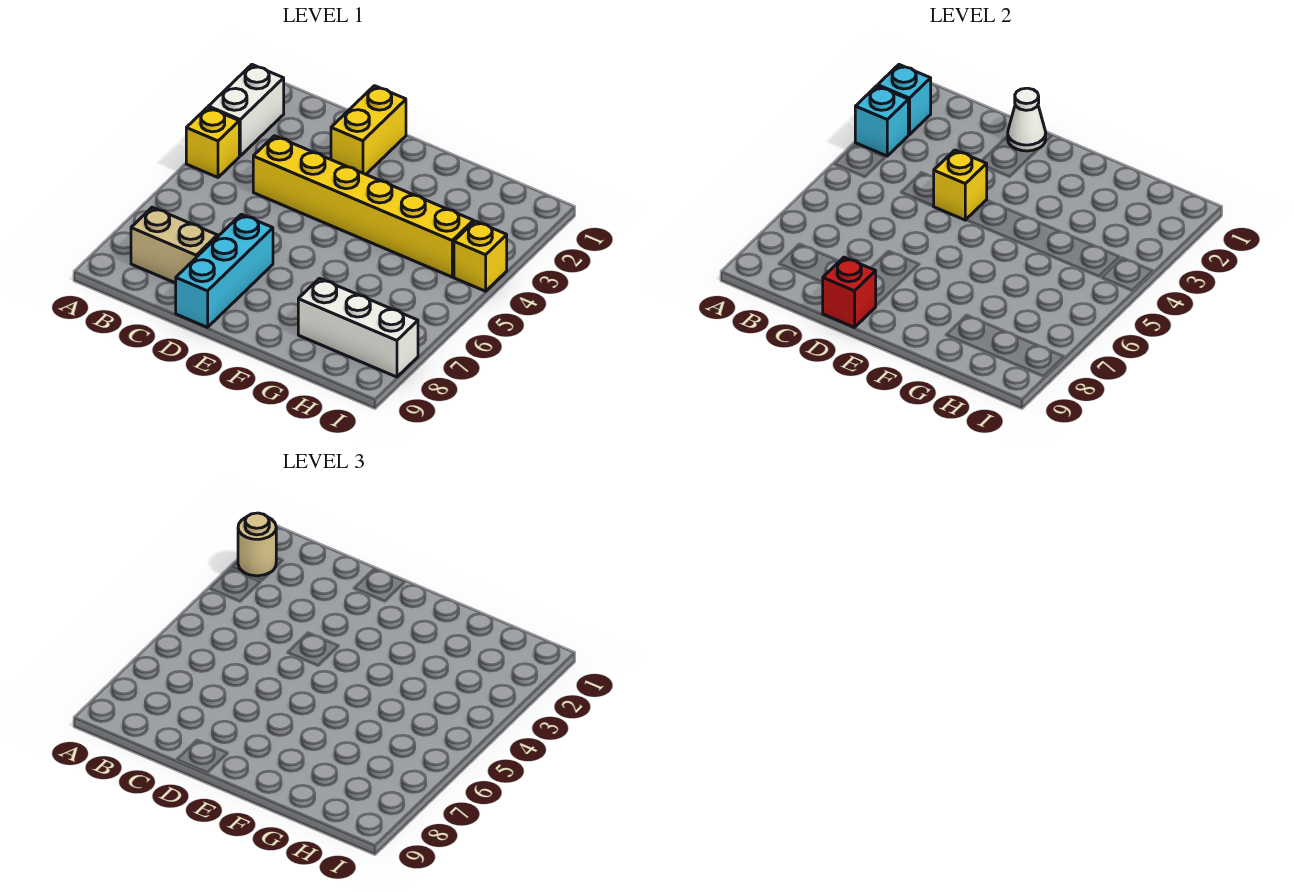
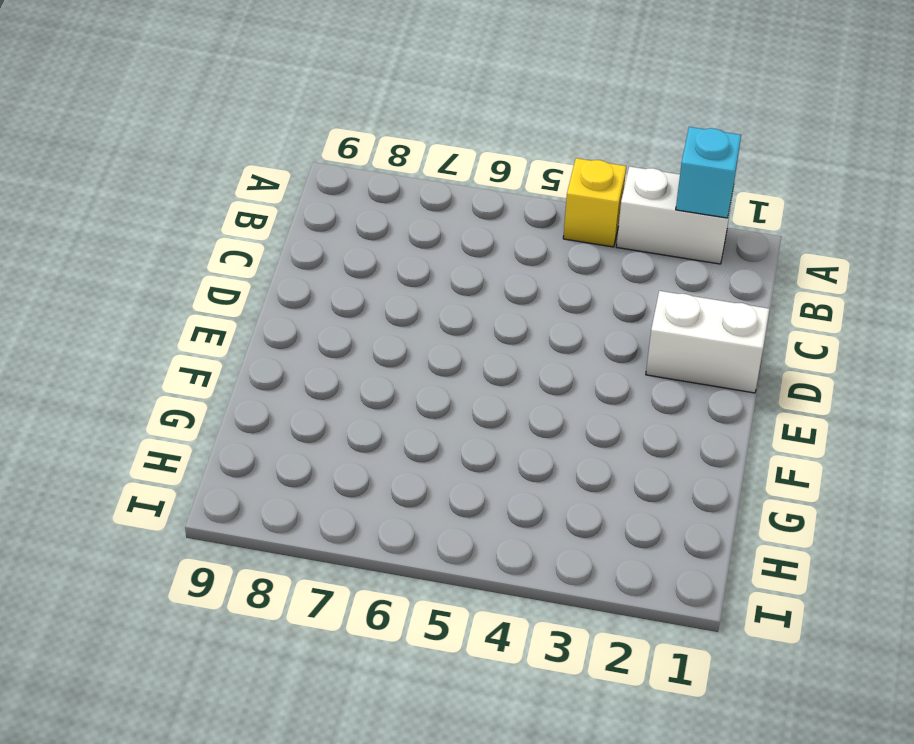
white 1x2 brick [646,291,769,393] -> yellow 1x2 brick [331,86,406,174]
none -> tan 1x2 brick [131,207,217,283]
none -> yellow 1x6 brick [253,136,473,277]
none -> cyan 1x3 brick [176,214,273,327]

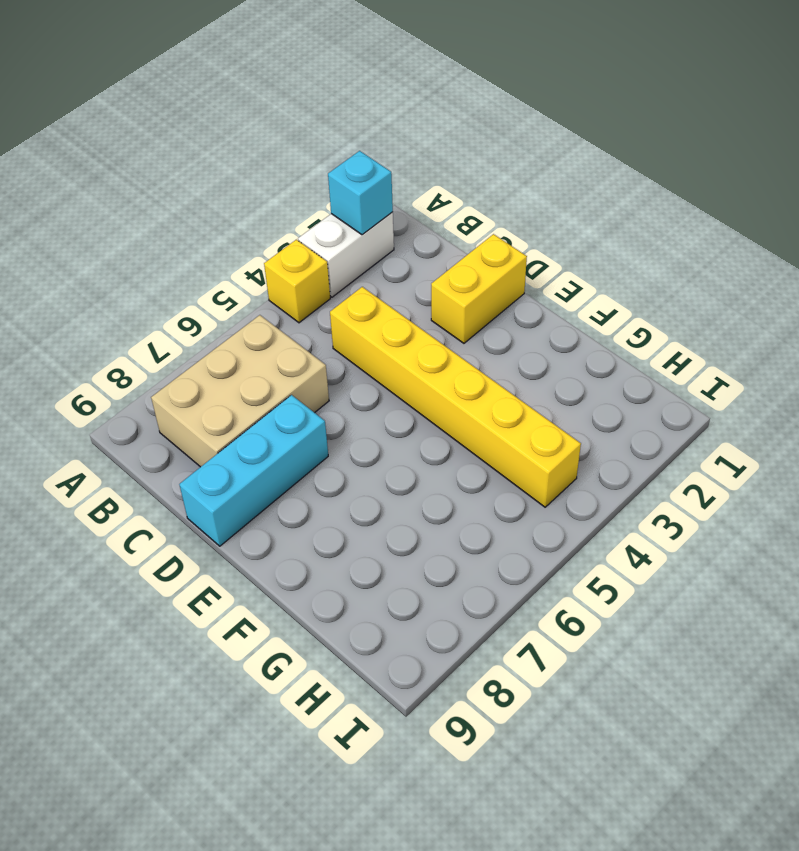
tan 2x3 brick [151,315,329,467] -> tan 1x2 brick [131,207,217,283]
none -> white 1x3 brick [298,278,418,377]
none -> yellow 1x1 brick [454,221,507,291]
none -> cyan 1x1 brick [855,86,909,156]

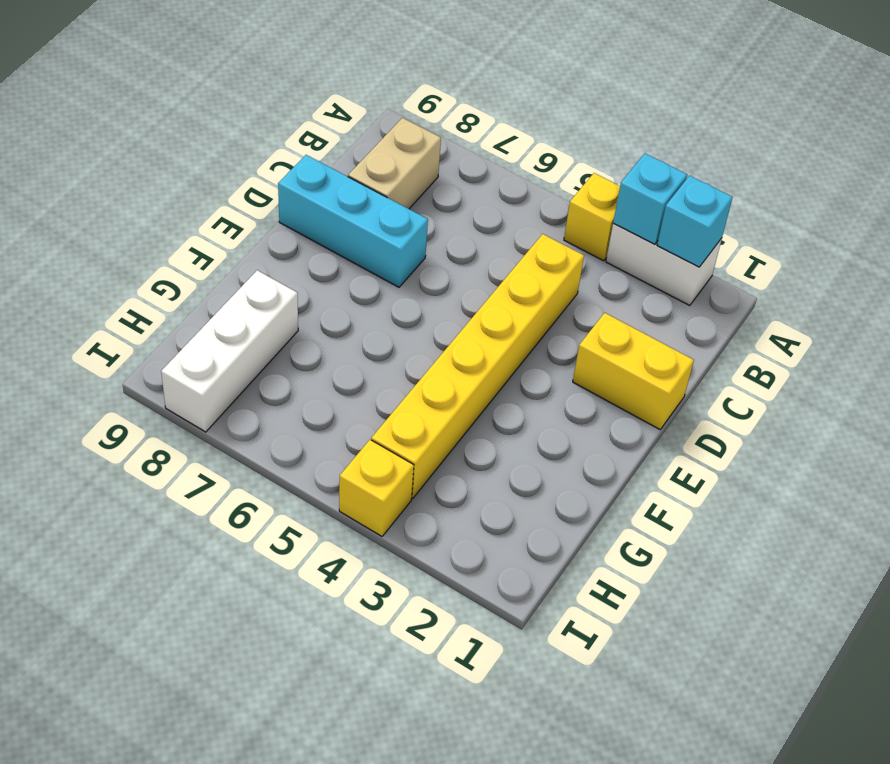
none -> white 1x1 cone [1008,88,1046,151]
none -> yellow 1x1 brick [934,150,987,220]
none -> red 1x1 brick [822,257,876,327]

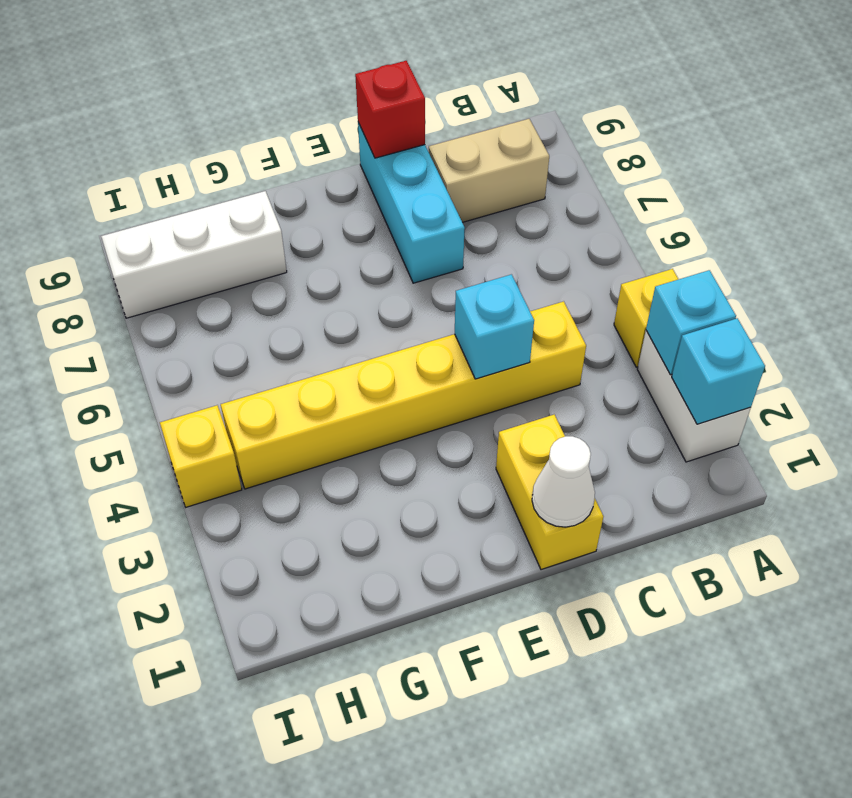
cyan 1x1 brick [455,274,534,379] -> yellow 1x1 brick [934,150,987,220]
none -> tan 1x1 round brick [238,513,276,576]

